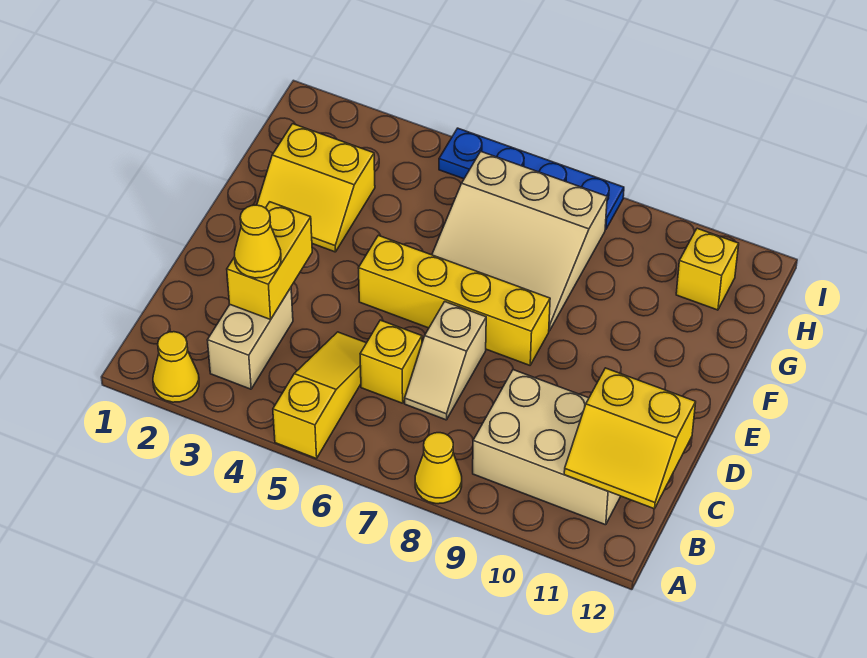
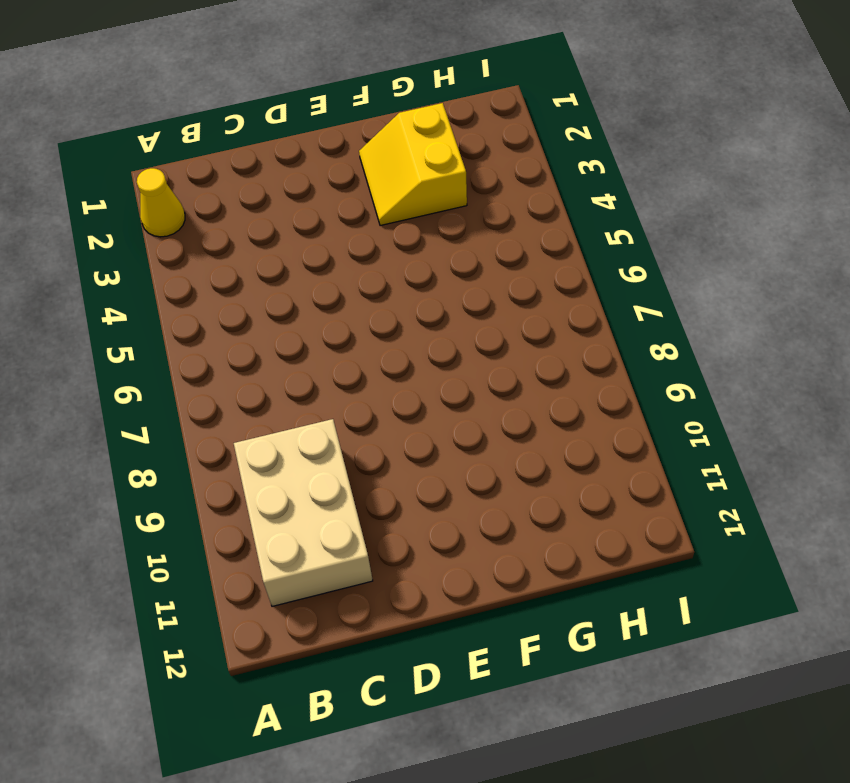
none -> yellow 1x3 slope [273,332,366,459]
none -> yellow 1x1 cone [415,433,462,504]
none -> tan 1x2 brick [208,288,293,389]

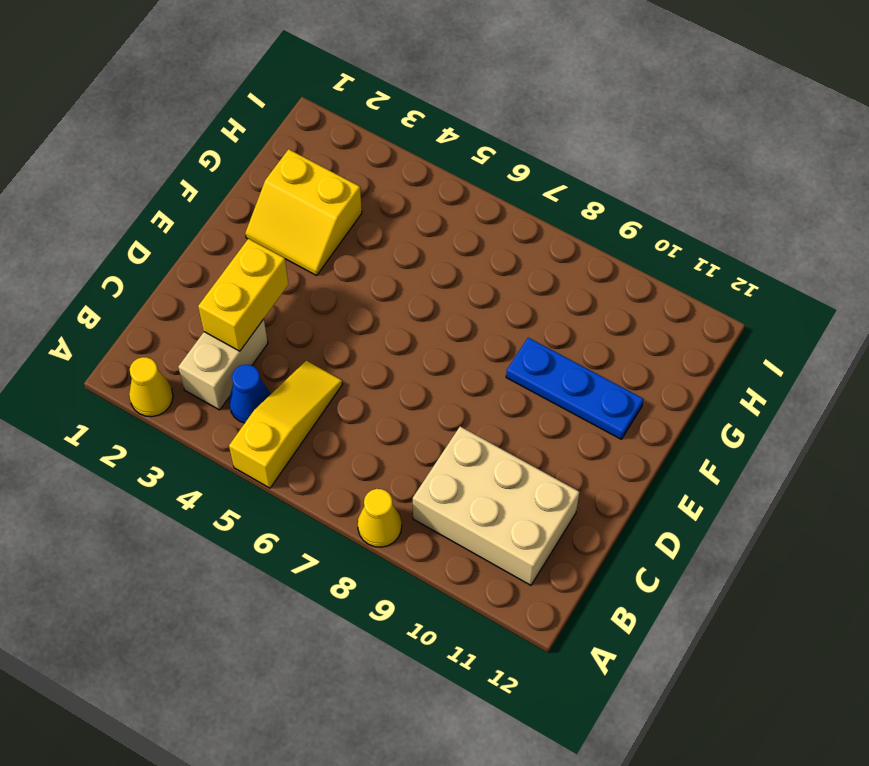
blue 1x1 cone [229,365,271,423] -> none
blue 1x3 plate [506,338,643,439] -> none
none -> yellow 1x1 brick [360,320,422,403]
none -> tan 1x2 slope [405,302,486,420]
none -> yellow 1x4 brick [359,235,550,365]

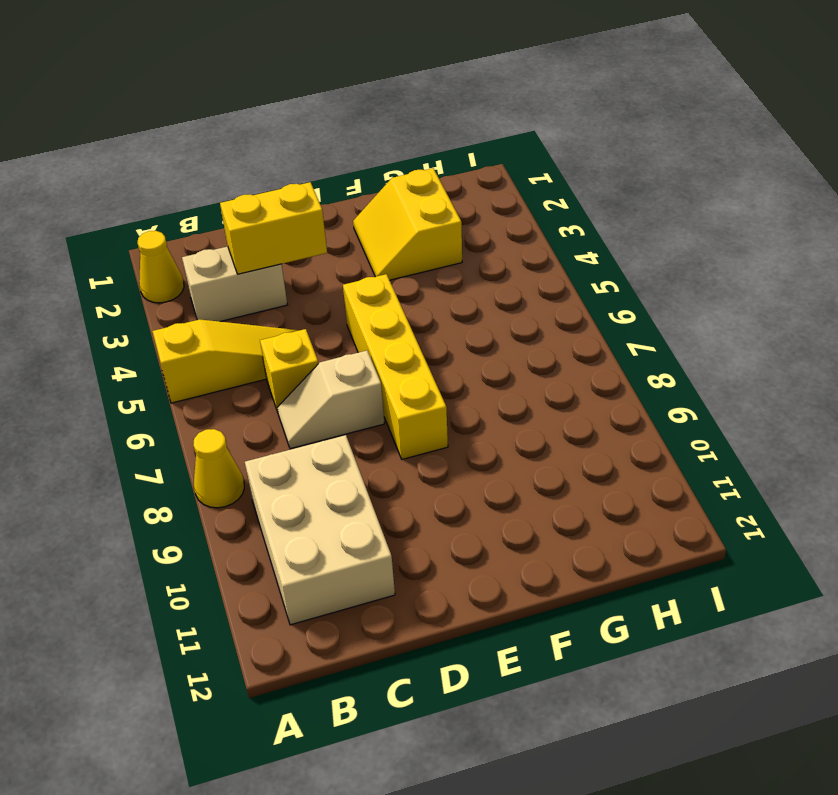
none -> tan 3x3 slope [432,152,607,331]
none -> yellow 1x1 brick [676,228,739,310]
none -> blue 1x4 plate [439,128,624,230]

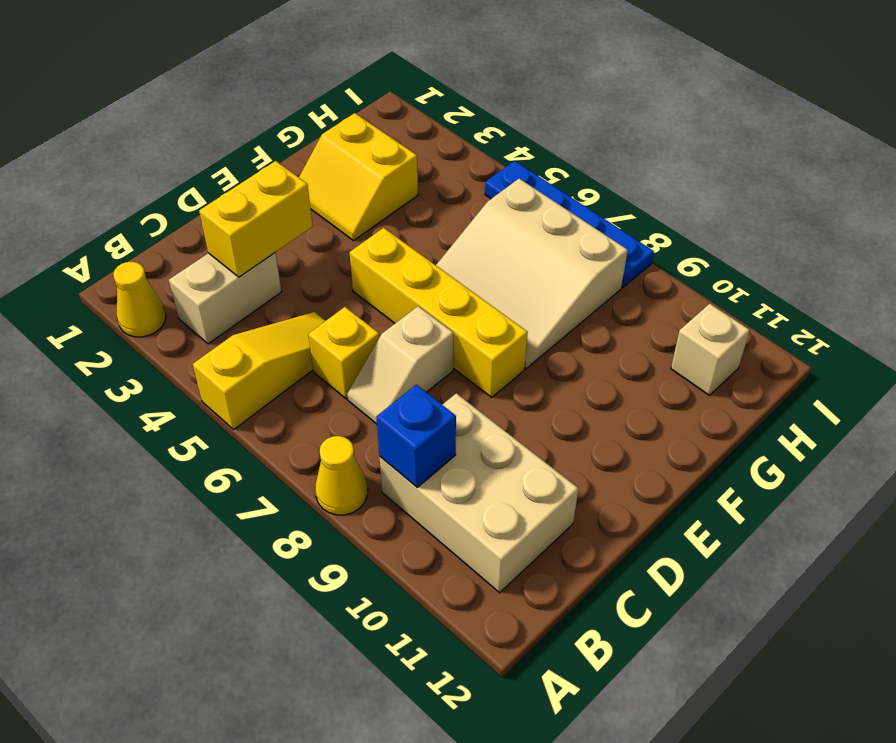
blue 1x1 brick [376,385,456,487] -> none
tan 1x1 brick [671,304,750,395] -> yellow 1x1 brick [676,228,739,310]
none -> yellow 2x2 slope [564,368,696,509]
none -> yellow 1x1 cone [235,205,281,278]

